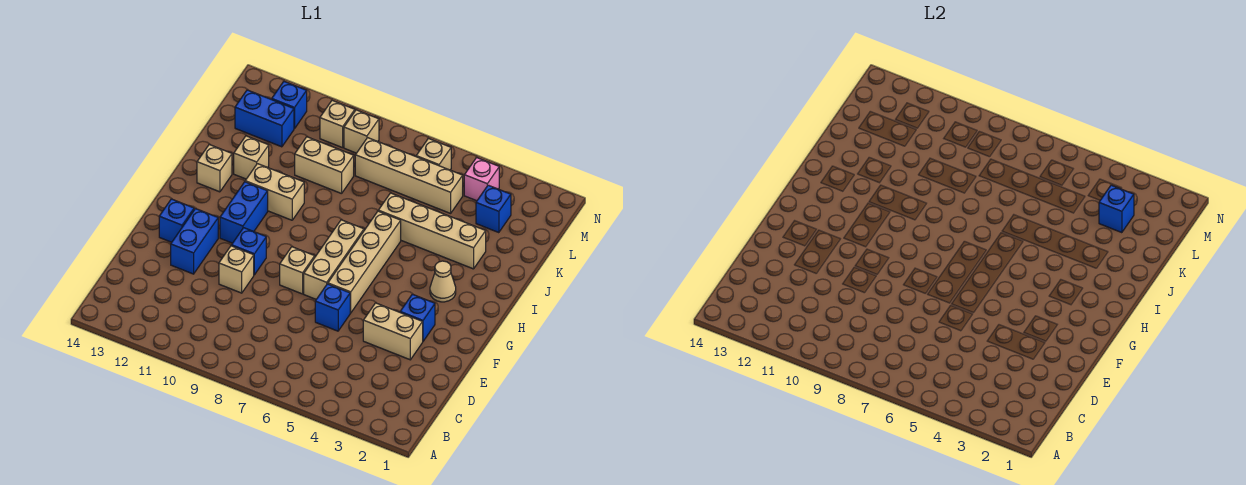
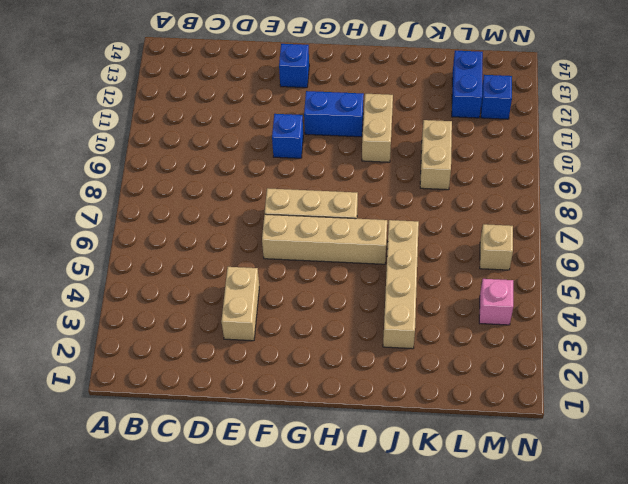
none -> blue 1x1 brick [315,284,350,331]
none -> tan 1x1 brick [219,246,254,293]
none -> blue 1x2 brick [171,209,218,274]

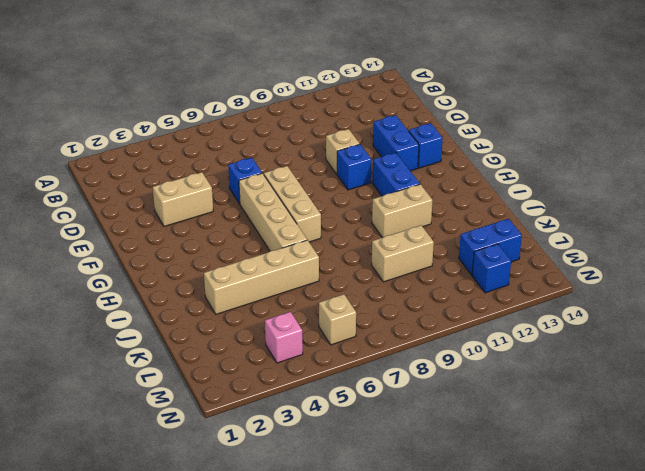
none -> blue 1x1 brick [400,294,435,341]
none -> tan 1x1 brick [280,247,315,294]
none -> tan 1x1 cone [430,261,456,302]

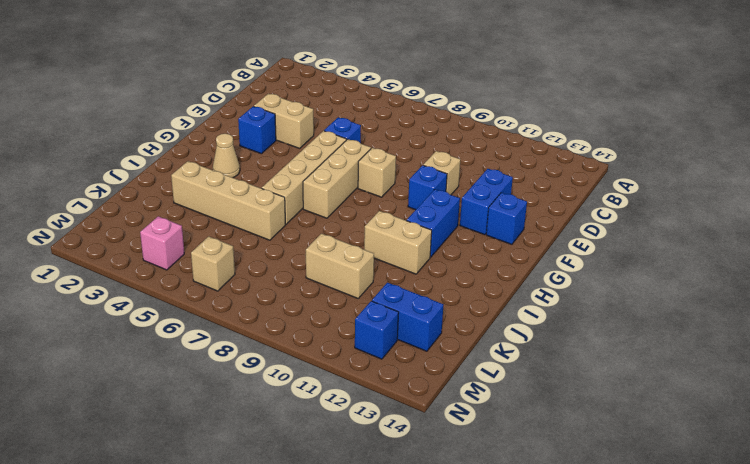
none -> tan 1x1 brick [197,145,232,192]
none -> tan 1x1 brick [234,136,269,179]
none -> blue 1x1 brick [476,185,511,233]

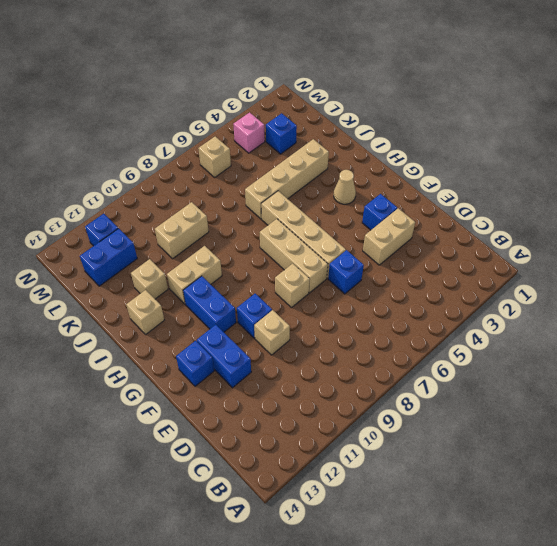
none -> tan 1x4 brick [355,138,463,213]
none -> tan 1x1 brick [344,110,379,153]
none -> tan 1x1 brick [320,100,355,148]

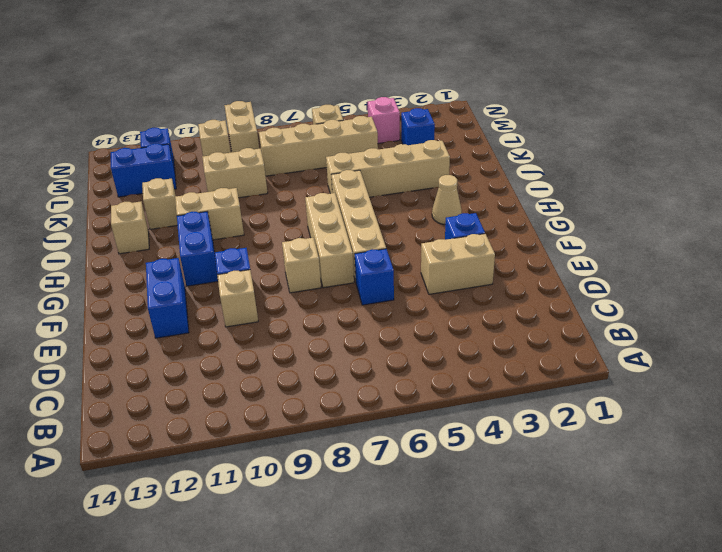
tan 1x2 brick [224,101,259,152] -> tan 1x1 brick [344,110,379,153]
none -> blue 1x1 brick [159,199,194,242]
none -> blue 1x1 brick [1099,185,1134,233]

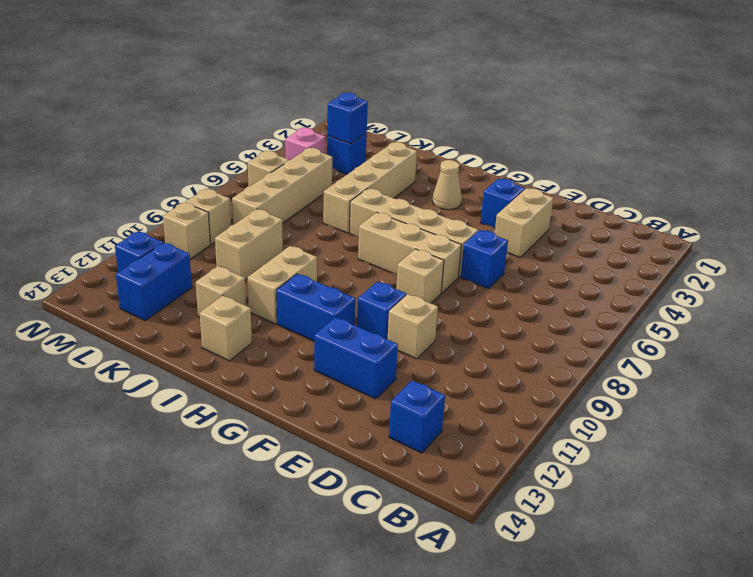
blue 1x1 brick [389,380,445,453] -> blue 1x1 brick moved to [159,199,194,242]

